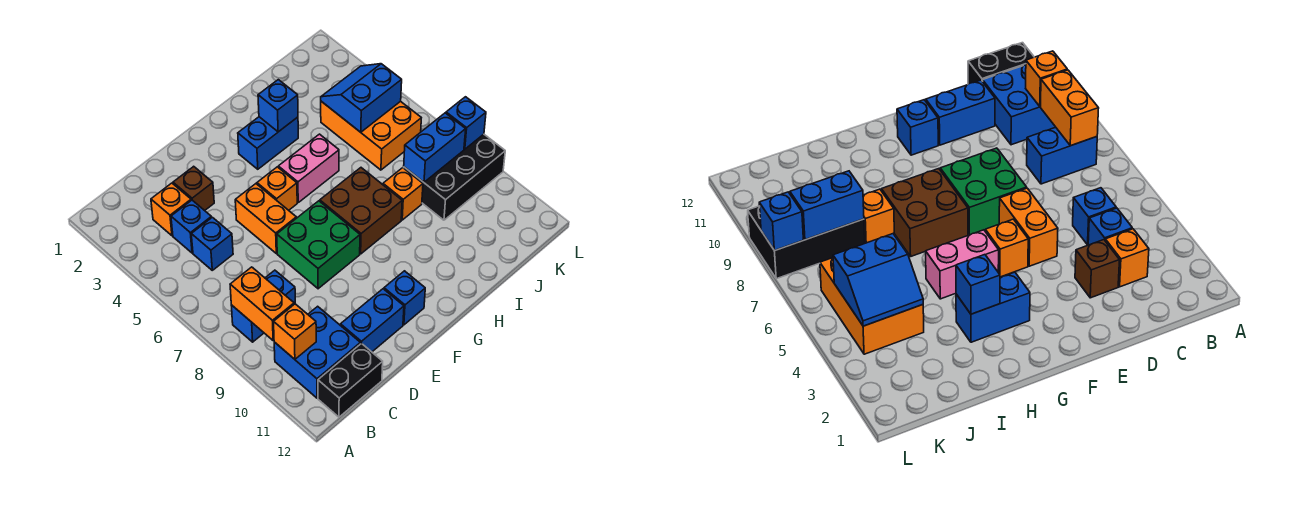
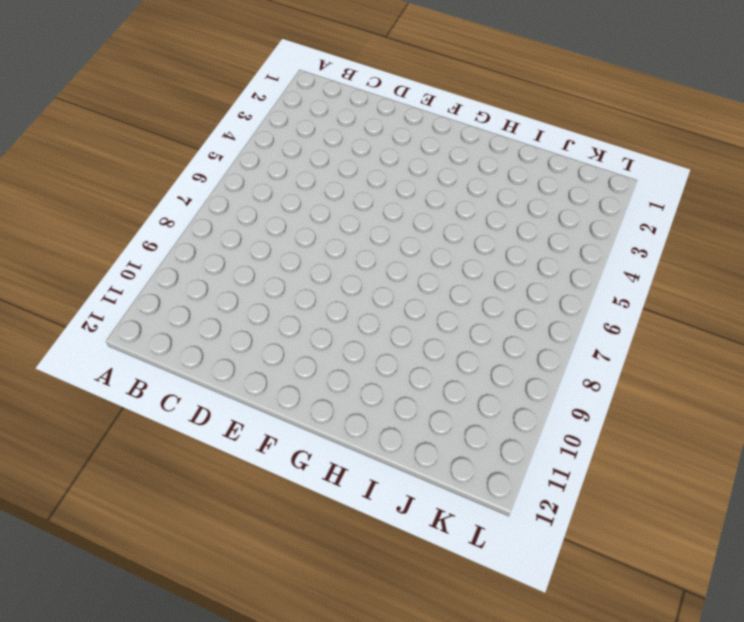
none -> blue 1x2 brick [231,270,295,342]
none -> blue 2x2 brick [274,306,360,398]
none -> black 1x2 brick [318,343,383,417]

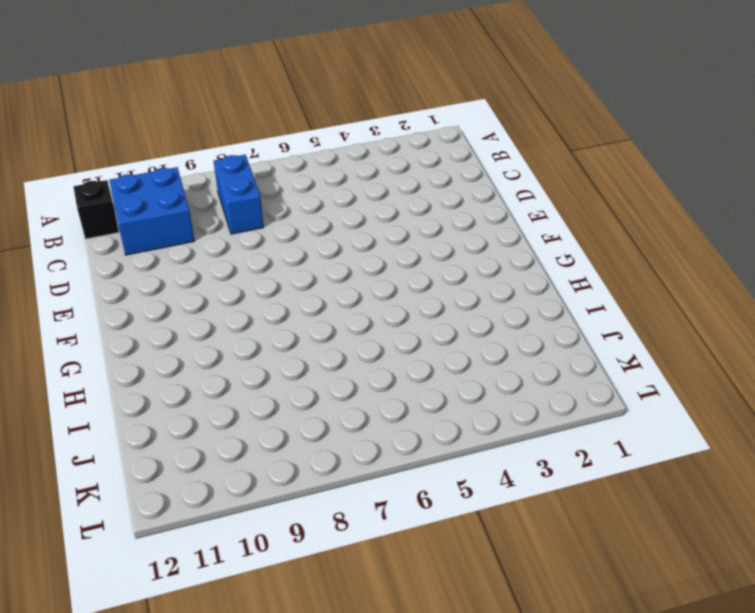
black 1x1 brick [74,180,119,239] -> black 1x2 brick [318,343,383,417]
none -> orange 1x1 brick [151,183,191,236]
none -> blue 1x1 brick [171,200,212,253]
none -> blue 1x1 brick [191,217,233,270]

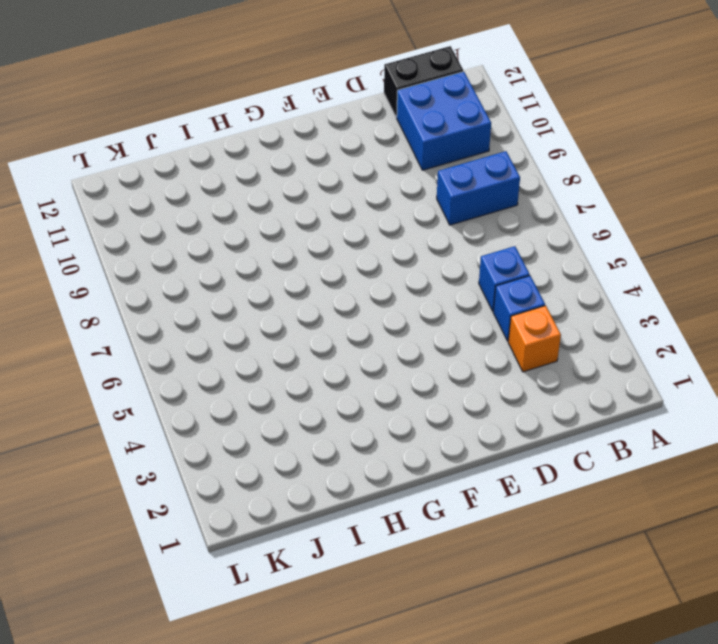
none -> brown 1x1 brick [173,166,214,211]
none -> blue 1x2 brick [341,289,404,352]
none -> orange 1x2 brick [235,184,296,253]

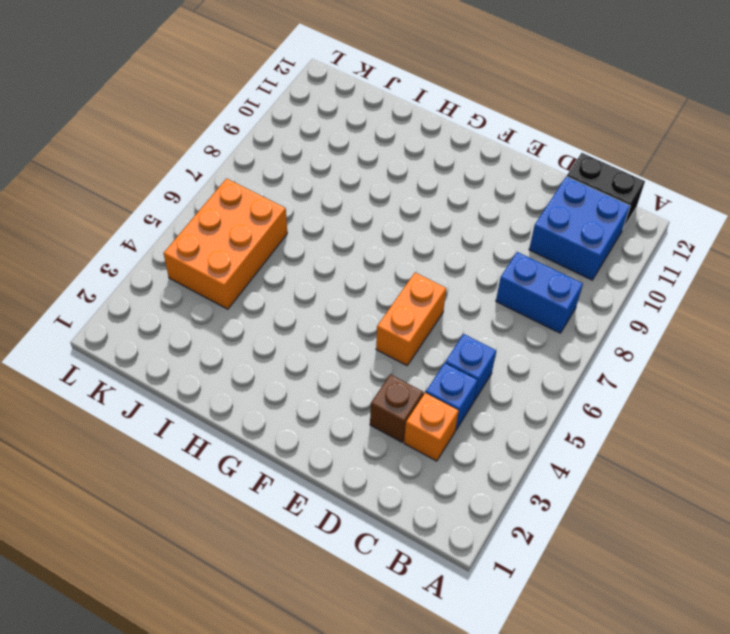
none -> blue 1x2 brick [341,289,404,352]
none -> green 2x2 brick [277,201,360,289]
none -> orange 1x1 brick [257,167,297,210]

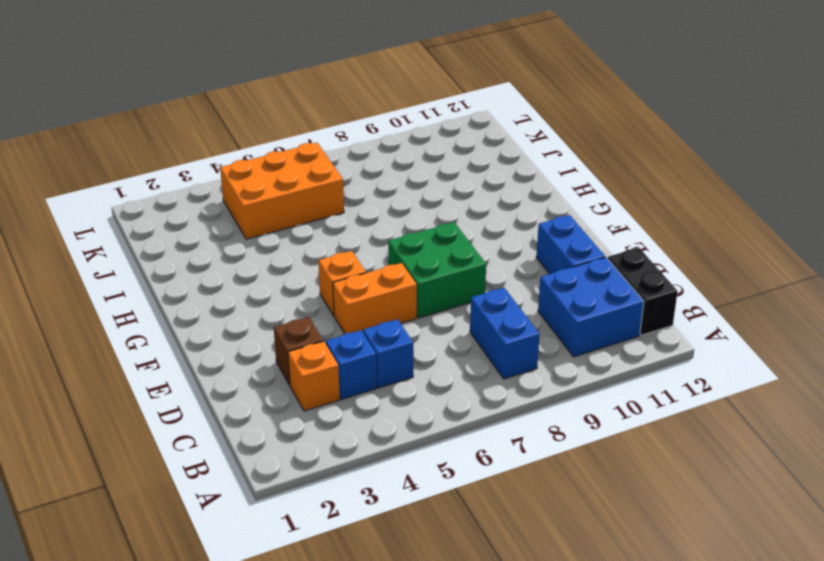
none -> blue 1x1 brick [384,271,425,325]
none -> blue 1x2 brick [238,117,298,169]
none -> pink 1x2 brick [278,134,339,202]

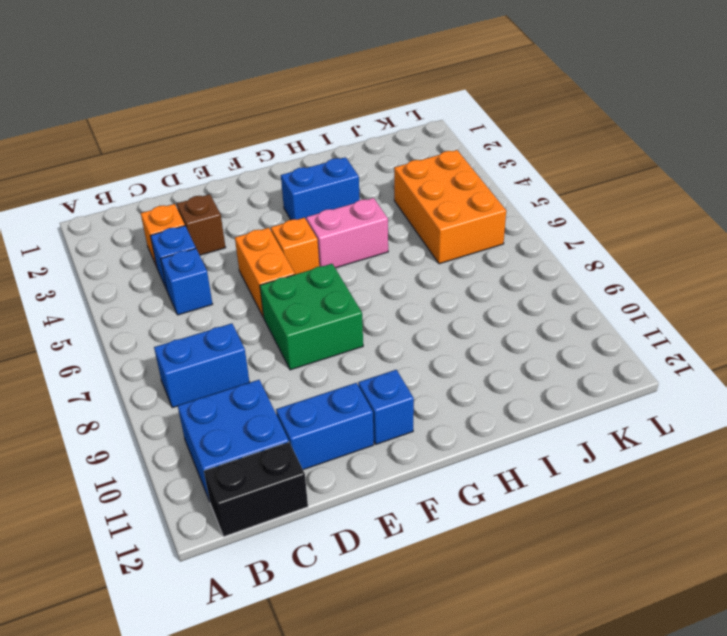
none -> brown 2x2 brick [320,168,402,254]
none -> orange 1x1 brick [383,168,423,220]
none -> black 2x3 brick [404,134,505,220]

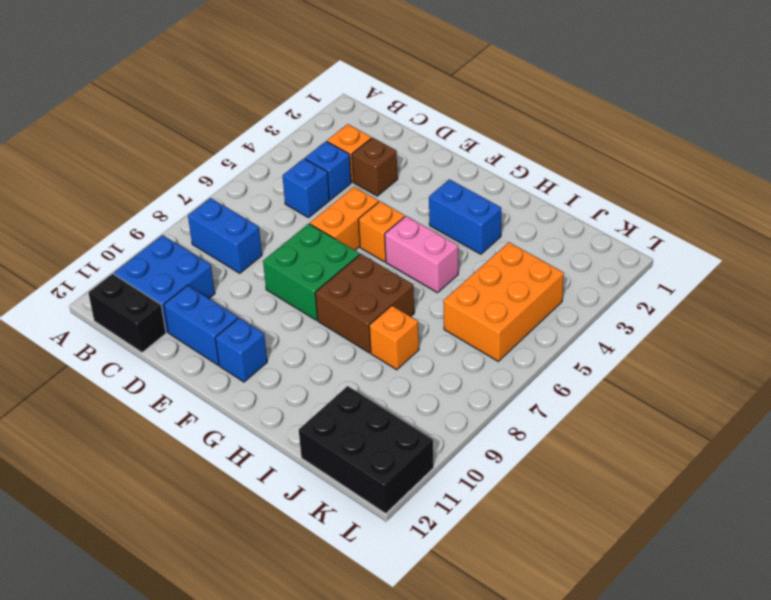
black 2x3 brick [299,386,434,513] -> black 2x3 brick moved to [404,134,505,220]
none -> orange 1x2 brick [230,267,294,341]
none -> orange 1x1 brick [274,304,316,359]
none -> blue 1x1 brick [258,80,298,132]

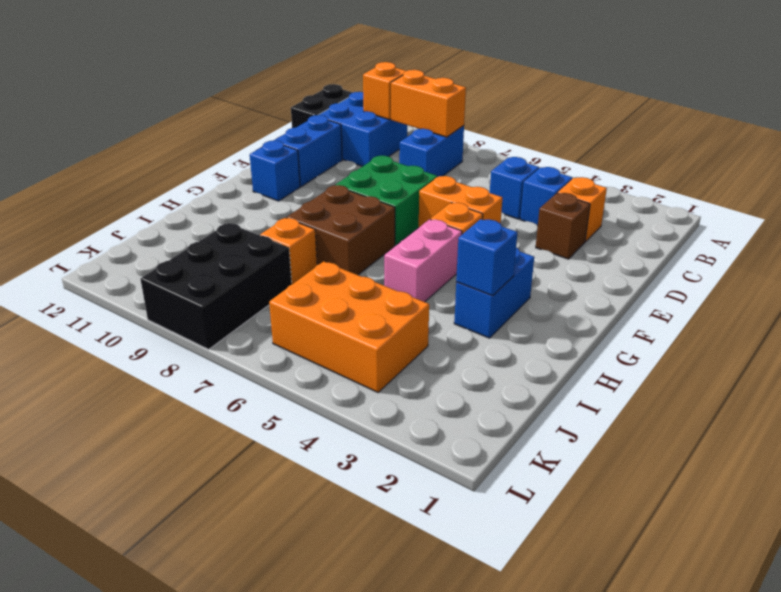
none -> blue 2x2 slope [321,64,402,132]
none -> blue 1x2 brick [404,113,466,182]
none -> blue 1x1 brick [446,97,486,149]

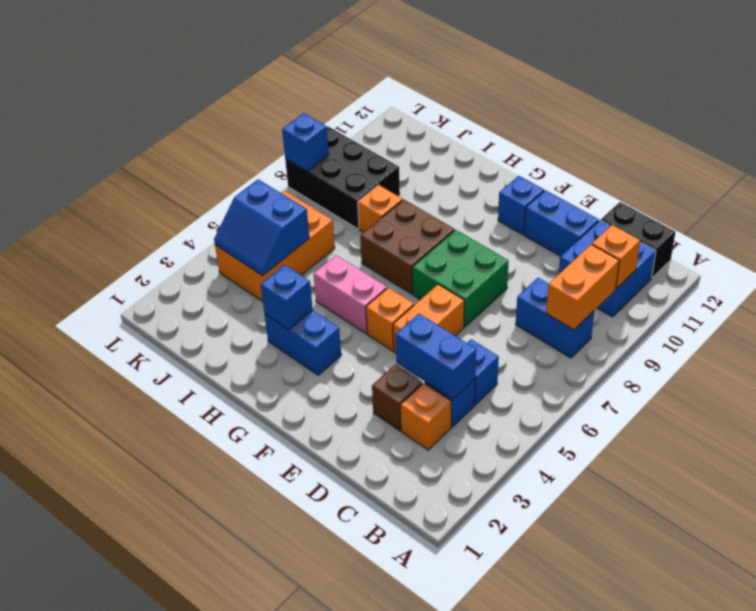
blue 1x2 brick [396,314,476,399] -> blue 1x2 brick moved to [404,113,466,182]

